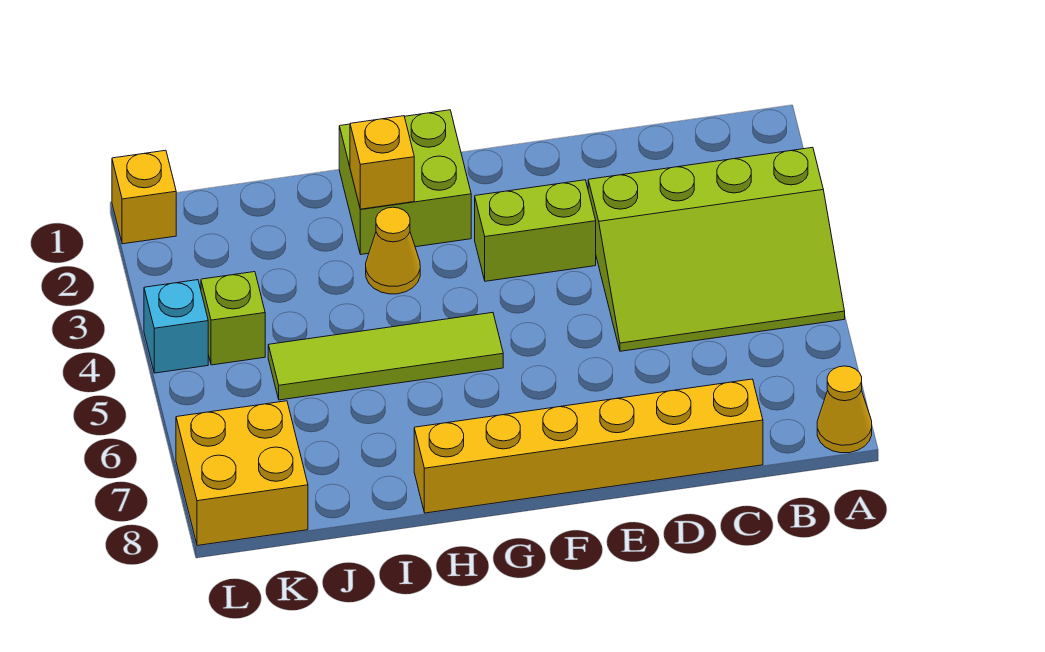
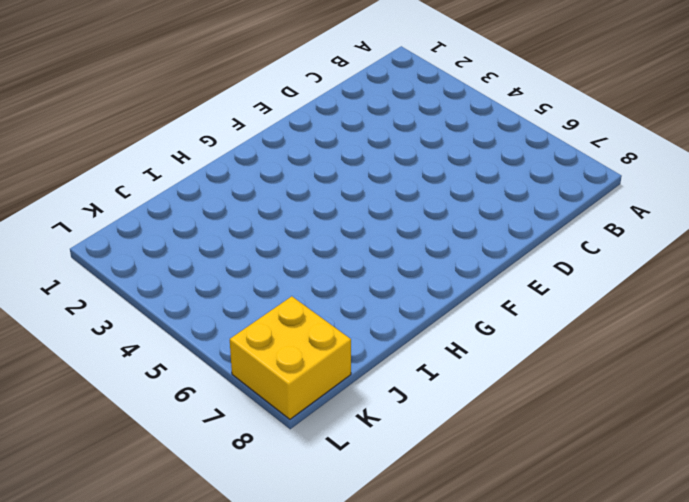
none -> lime 3x4 slope [588,147,845,351]
none -> yellow 1x1 cone [817,366,872,453]
none -> yellow 1x6 brick [414,379,763,513]

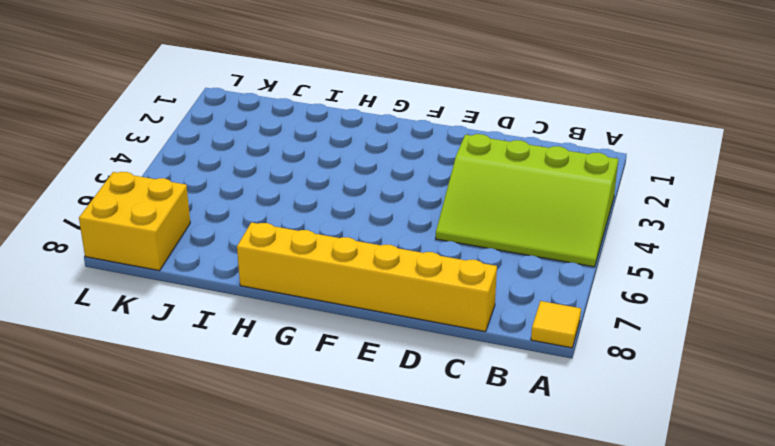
yellow 1x1 tile [531,301,581,348] -> yellow 1x1 cone [817,366,872,453]
none -> lime 1x2 brick [475,180,596,281]
none -> lime 2x2 brick [339,110,471,254]
none -> lime 1x4 tile [268,313,503,400]

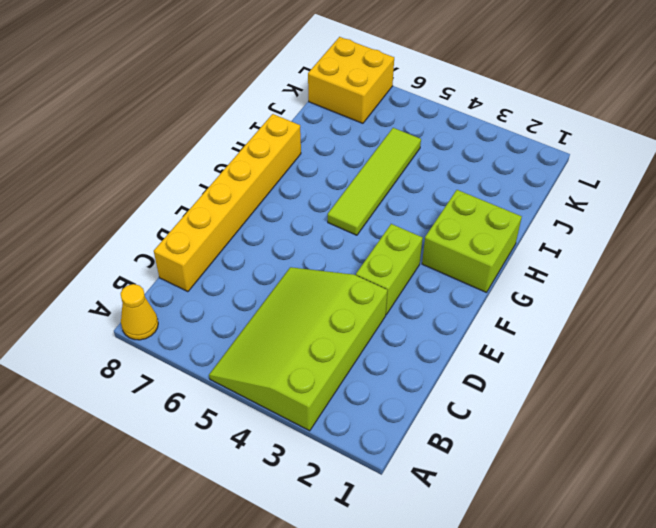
none -> yellow 1x1 cone [366,207,420,294]
none -> lime 1x1 brick [201,272,265,365]
none -> yellow 1x1 brick [112,150,176,244]

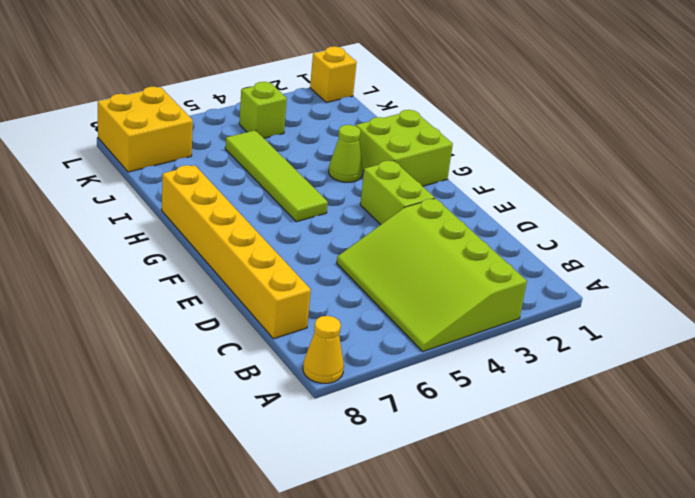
lime 1x1 cone [329,125,363,182] -> yellow 1x1 cone [366,207,420,294]
none -> cyan 1x1 brick [144,280,208,373]
none -> yellow 1x1 brick [350,116,414,209]

